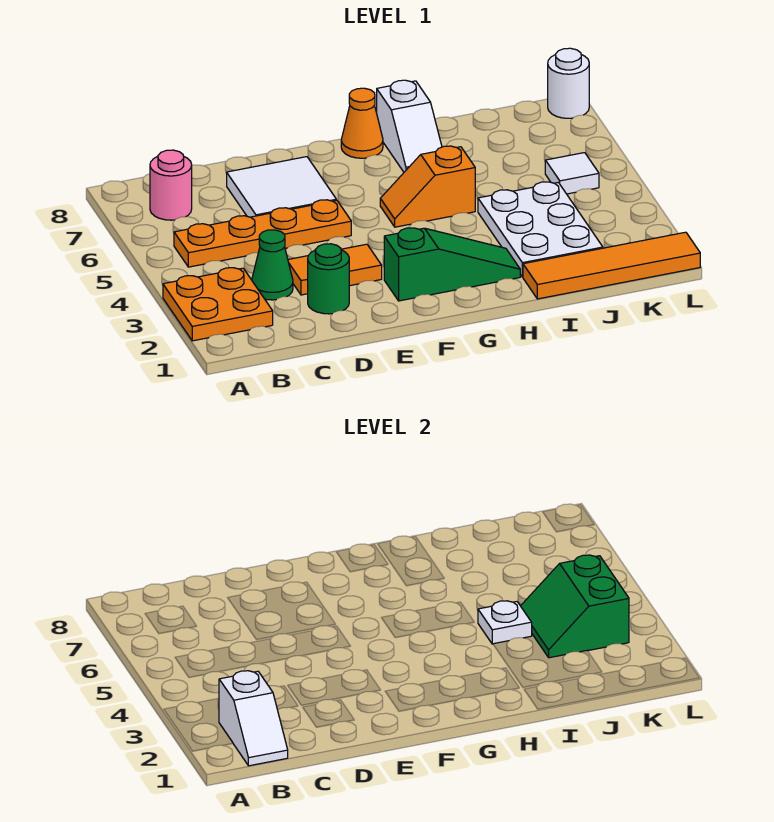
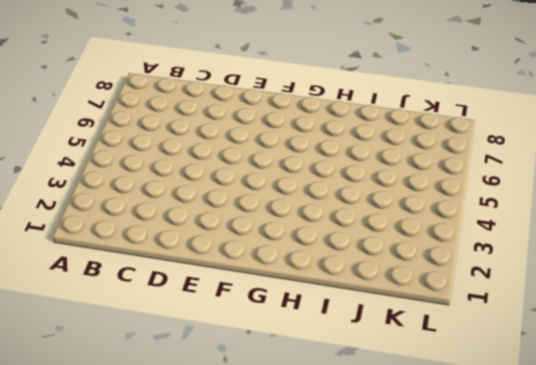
none -> orange 2x2 plate [163,268,273,341]
none -> orange 1x4 plate [174,200,351,267]
none -> pink 1x1 round brick [150,150,192,220]

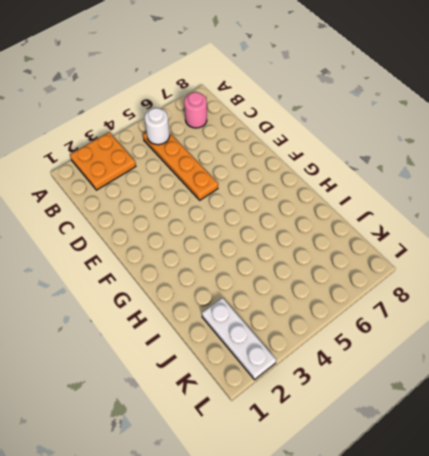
white 1x1 round brick [144,108,170,145] -> white 1x1 round brick moved to [548,48,589,118]
white 1x3 plate [202,298,276,380] -> white 2x3 plate [478,182,603,277]
none -> green 1x1 cone [252,230,293,300]
none -> green 1x1 round brick [308,244,349,314]
none -> orange 1x2 tile [288,244,382,295]

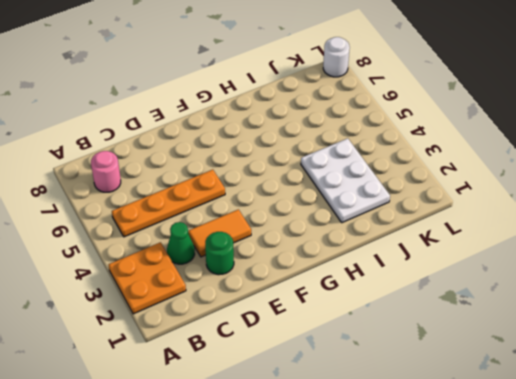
none -> white 2x2 tile [227,157,336,217]
none -> green 1x3 slope [384,228,520,301]
none -> orange 1x2 slope [380,146,475,227]

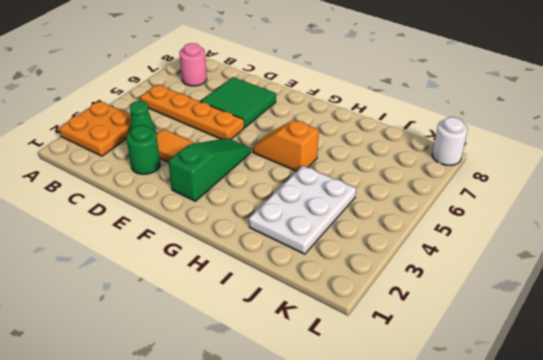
green 2x2 tile [201,77,276,128] -> white 2x2 tile [227,157,336,217]
green 1x3 slope [168,138,251,201] -> green 1x3 slope turned to [384,228,520,301]
none -> orange 1x1 cone [341,88,383,158]
none -> white 1x2 slope [377,80,442,172]
none -> orange 1x4 tile [523,232,700,299]

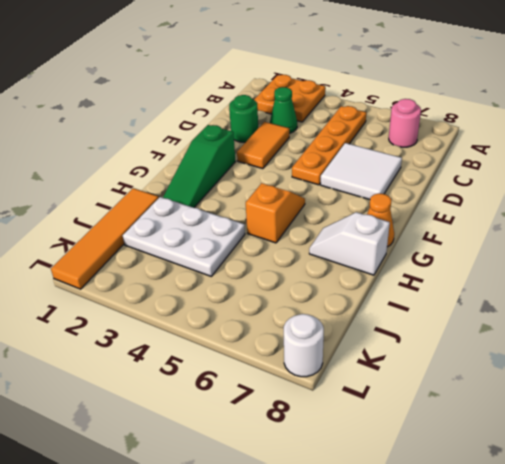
none -> white 1x1 tile [545,153,599,194]
none -> white 1x2 slope [219,671,288,766]
none -> white 1x1 plate [478,601,532,644]

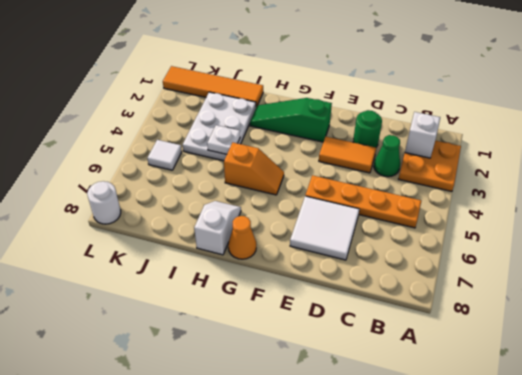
none -> pink 1x1 round brick [150,150,192,220]
none -> green 2x2 slope [521,555,629,658]

